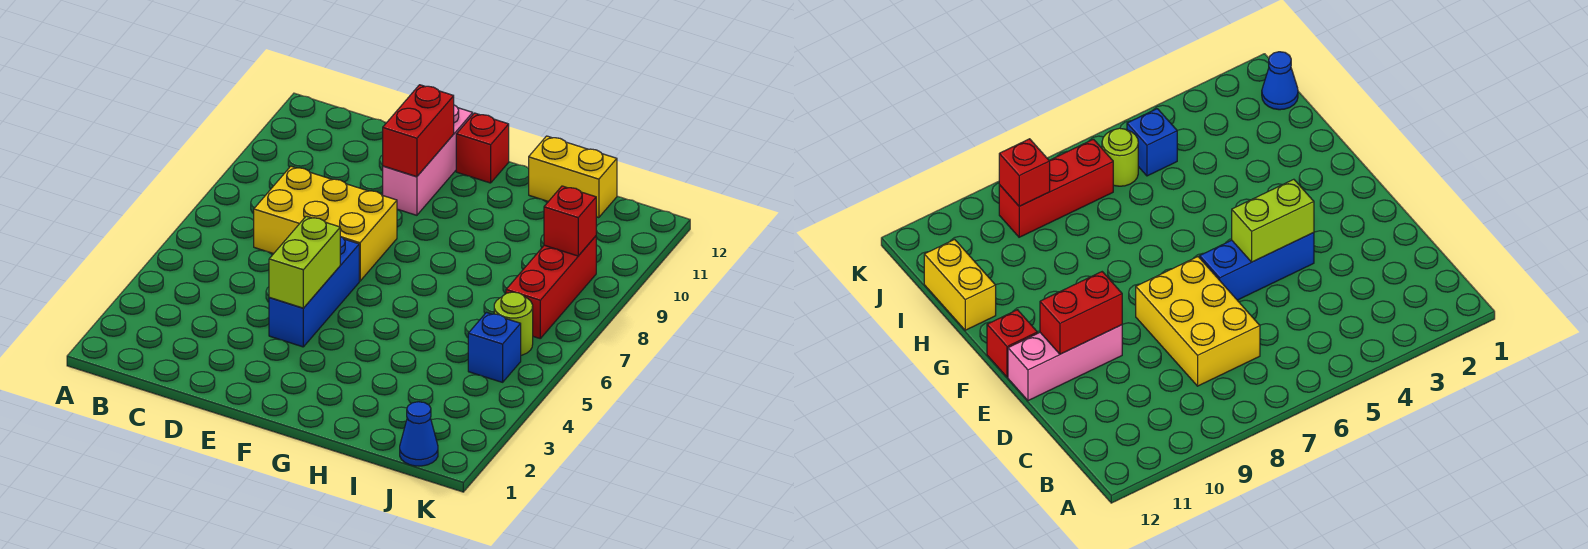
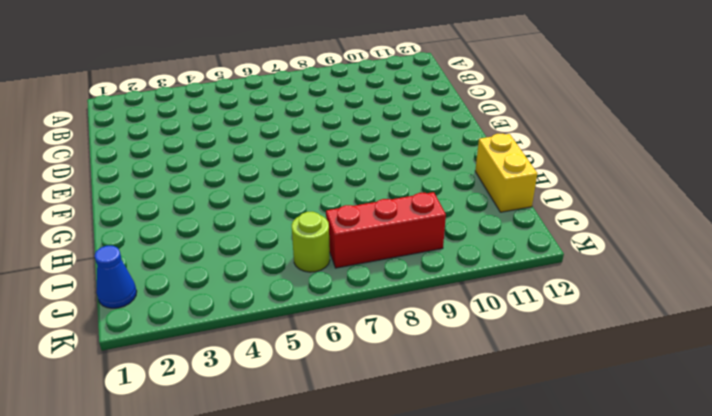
none -> yellow 2x3 brick [254,166,397,281]
none -> blue 1x3 brick [269,236,359,347]
none -> pink 1x3 brick [383,105,473,215]

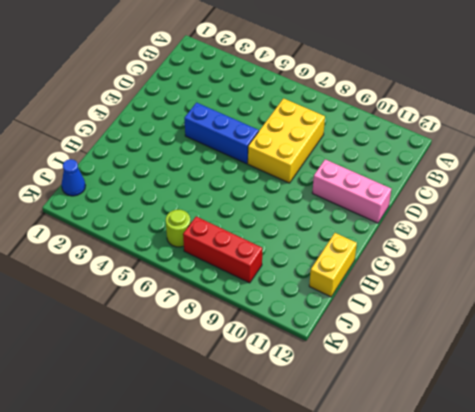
none -> red 1x1 brick [456,113,509,183]
none -> blue 1x1 brick [468,313,521,382]
none -> lime 1x2 brick [269,216,340,308]

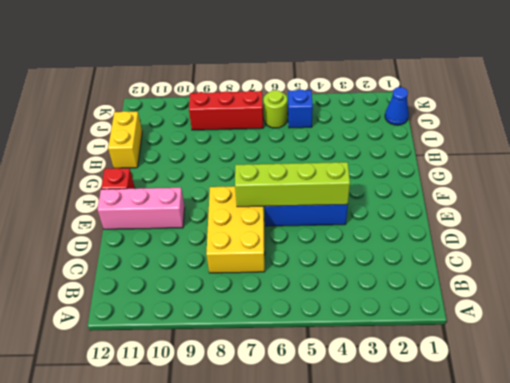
lime 1x4 brick [235,162,350,207] -> lime 1x2 brick [269,216,340,308]
none -> red 1x2 brick [383,85,454,177]
none -> red 1x1 brick [544,186,596,256]

